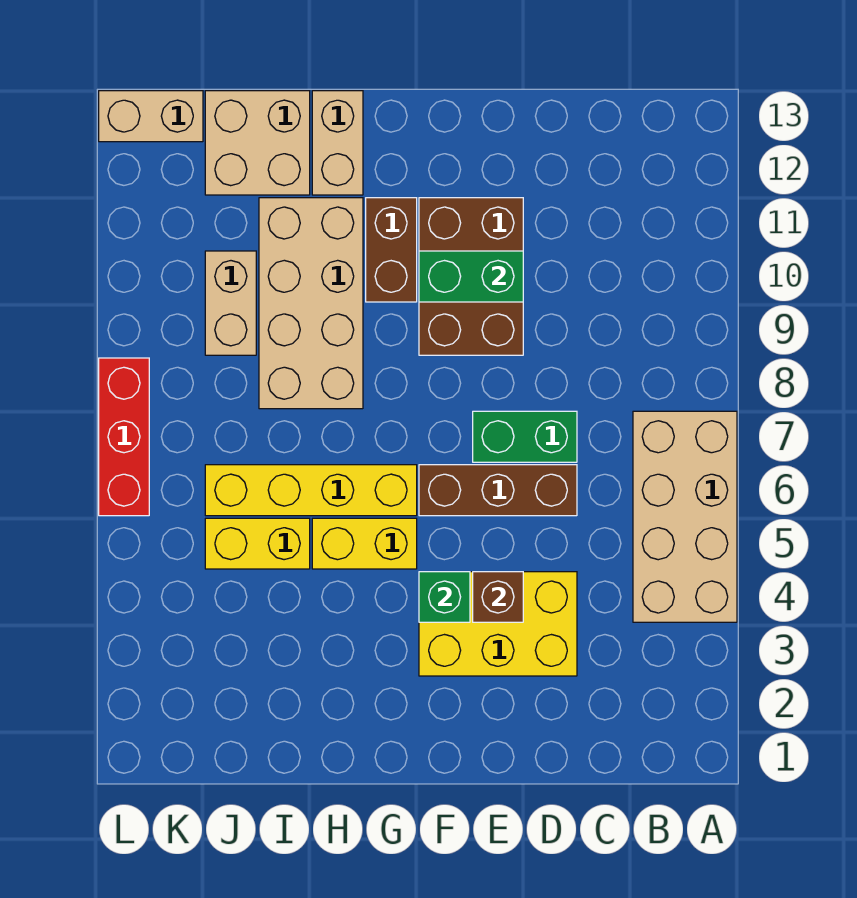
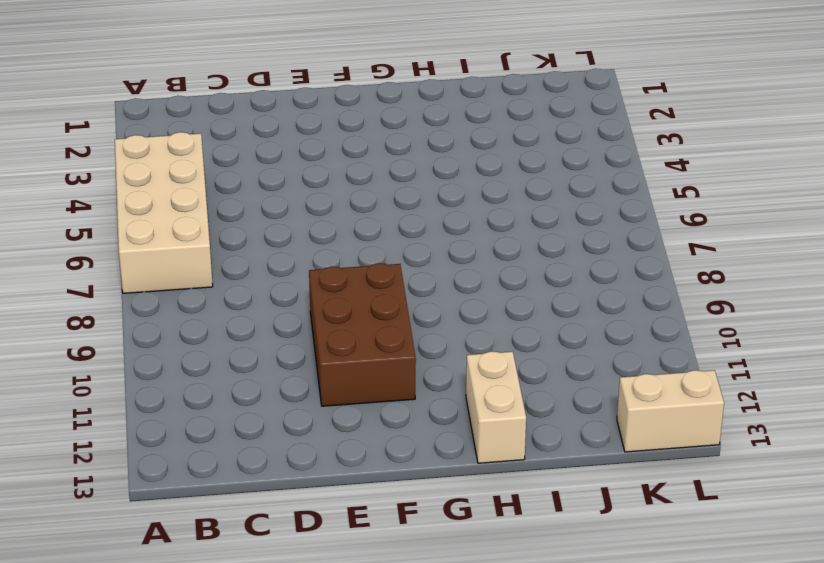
none -> yellow 2x3 brick [419,572,577,676]
none -> brown 1x3 brick [419,465,577,516]
none -> green 1x2 brick [473,411,577,462]

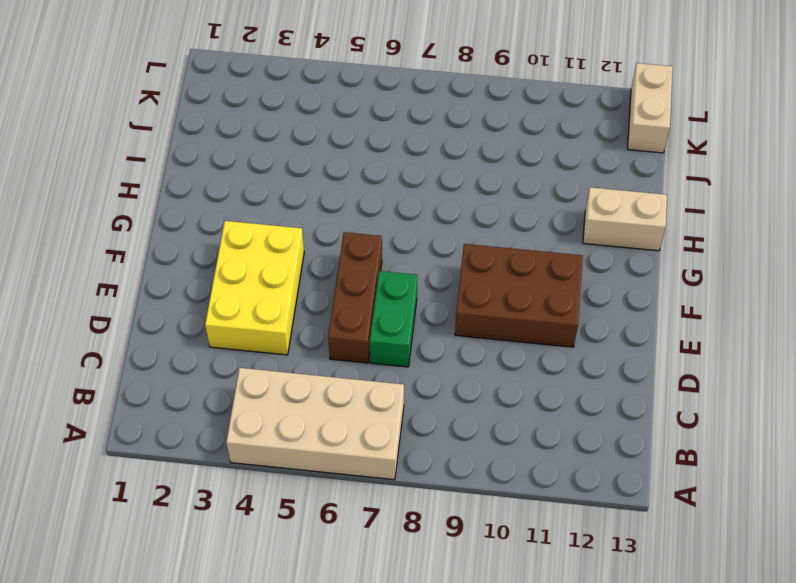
none -> yellow 1x2 brick [312,518,417,569]
none -> yellow 1x4 brick [205,465,417,516]
none -> brown 1x2 brick [366,198,417,302]

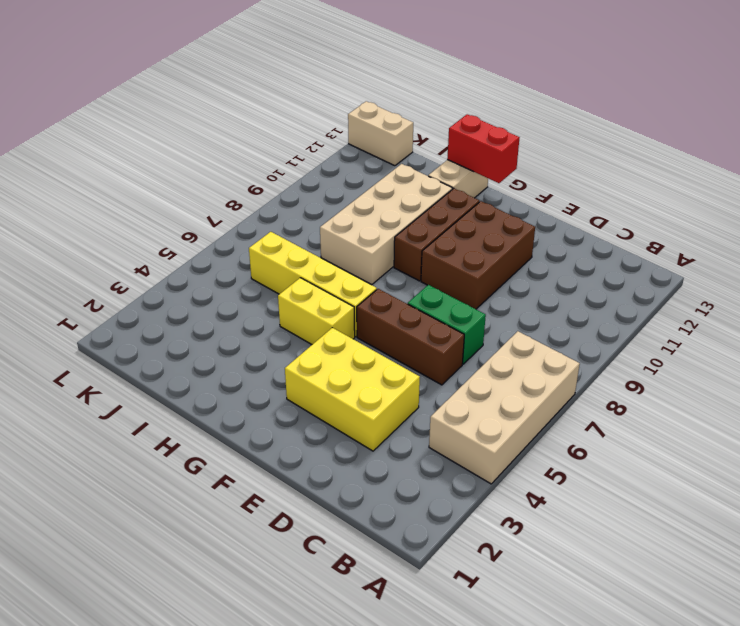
brown 1x3 brick [394,188,479,281] -> brown 1x2 brick [366,198,417,302]
red 1x2 brick [447,114,520,183] -> none
none -> yellow 1x2 brick [205,518,310,569]
none -> tan 2x2 brick [205,91,310,195]
none -> tan 1x2 brick [205,251,256,355]

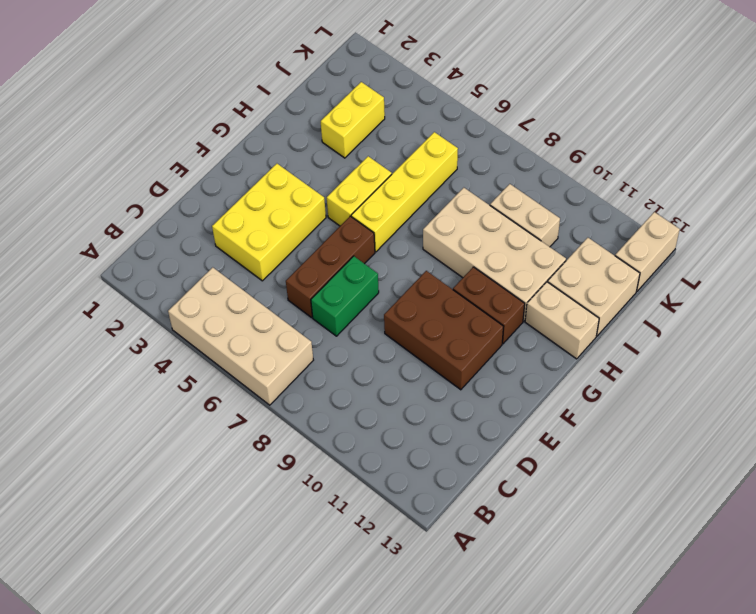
yellow 1x2 brick [321,82,385,158] -> yellow 1x2 brick moved to [205,518,310,569]
none -> red 1x3 brick [99,358,149,516]
none -> brown 1x1 brick [473,572,523,622]
none -> green 1x2 brick [419,251,523,302]

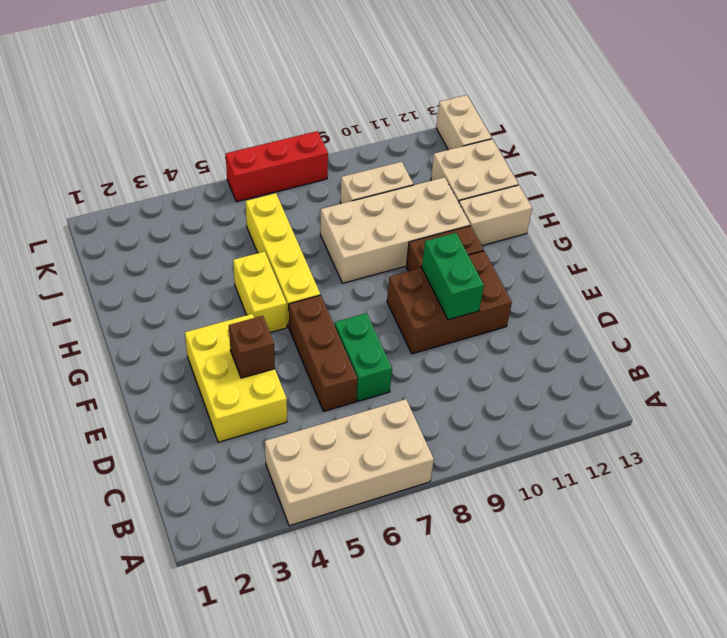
none -> yellow 1x2 brick [205,518,310,569]
none -> green 1x1 brick [419,572,470,622]

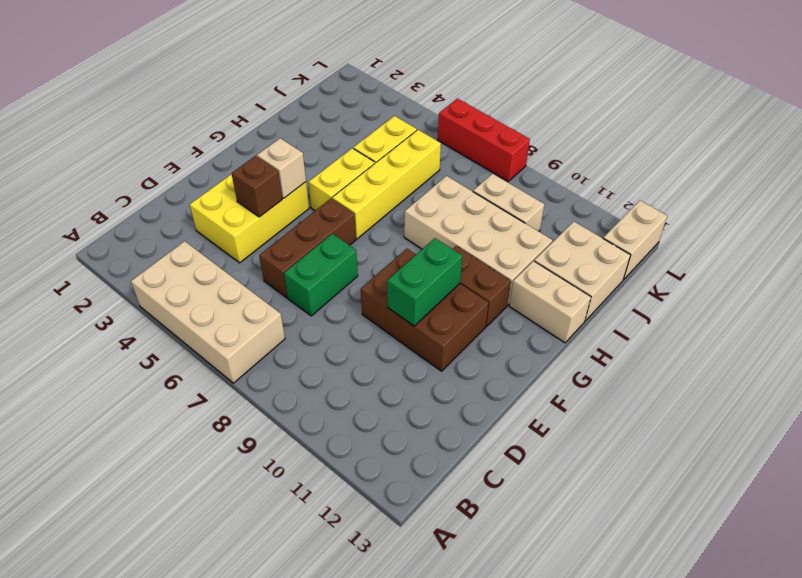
tan 1x1 brick [257,138,306,198] -> green 1x1 brick [419,572,470,622]

